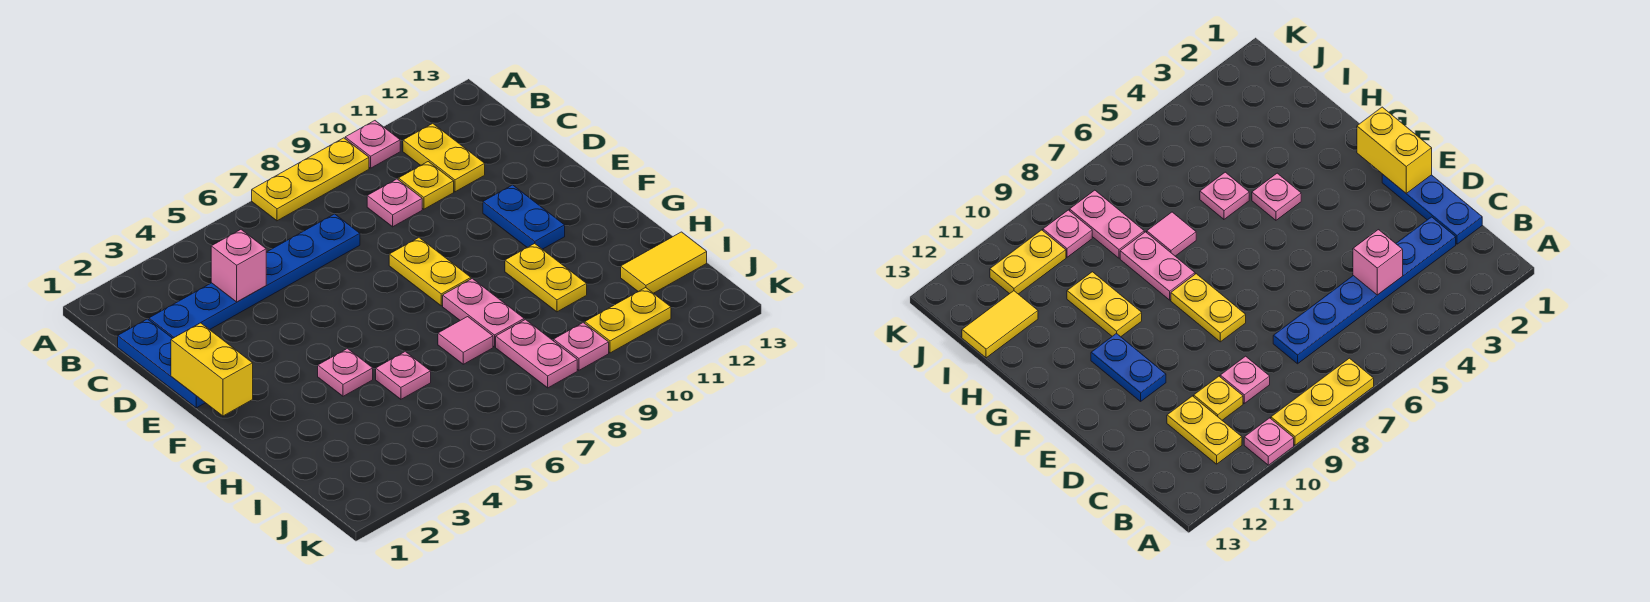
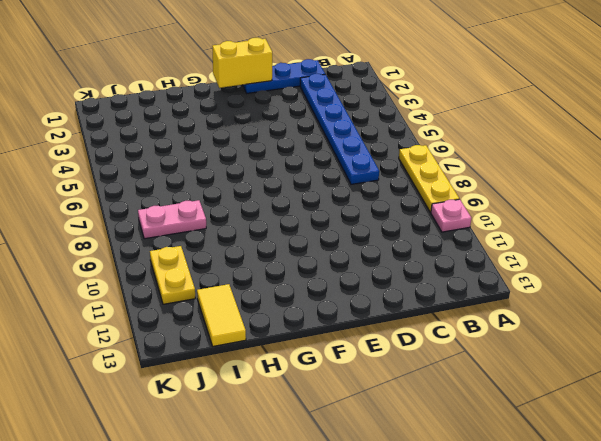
none -> yellow 1x2 plate [403,123,485,192]
none -> pink 1x1 plate [367,179,422,227]
none -> yellow 1x1 plate [398,162,454,209]

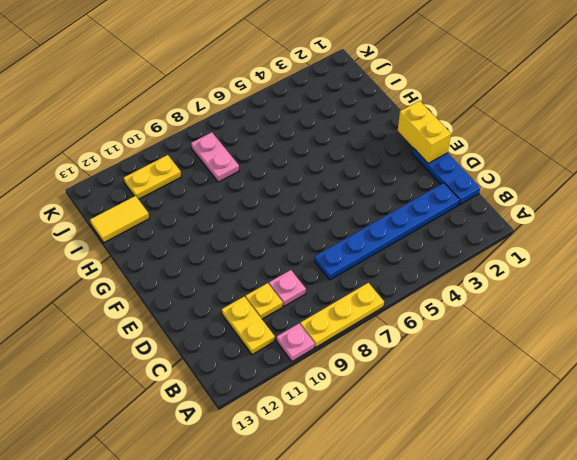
none -> yellow 1x2 plate [389,238,471,306]
none -> blue 1x2 plate [483,185,565,249]
none -> pink 1x1 plate [318,348,373,396]

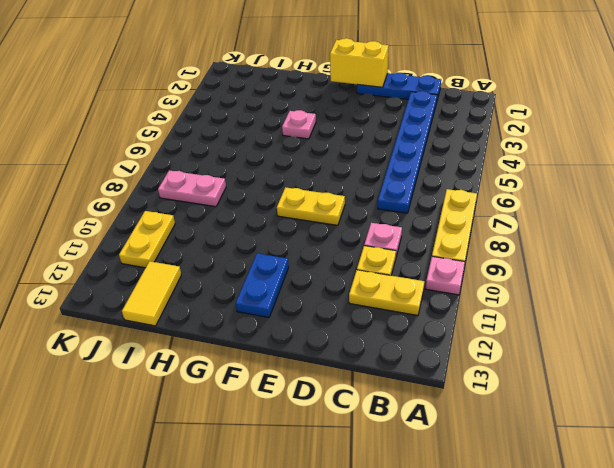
blue 1x2 plate [236,253,289,318] -> blue 1x2 plate turned to [483,185,565,249]
none -> pink 1x2 plate [443,278,524,347]
none -> yellow 1x2 plate [505,244,587,312]
none -> pink 1x1 plate [376,352,431,399]

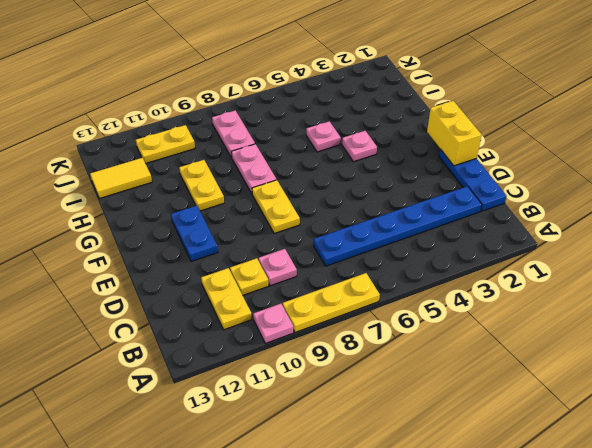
none -> pink 1x1 tile [438,317,493,364]
none -> pink 1x1 plate [554,323,609,370]
none -> pink 1x1 brick [211,230,266,302]

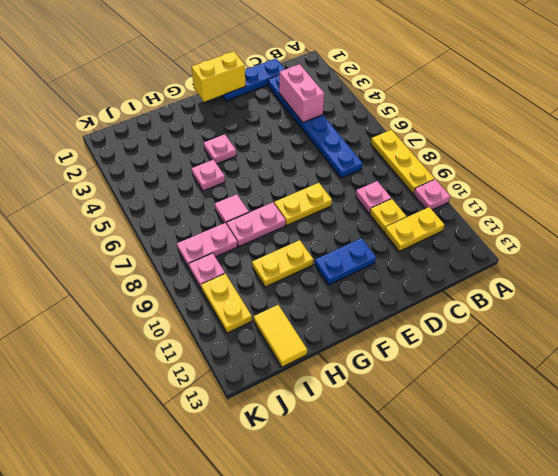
pink 1x2 brick [279,64,324,122] -> pink 1x1 brick [211,230,266,302]

